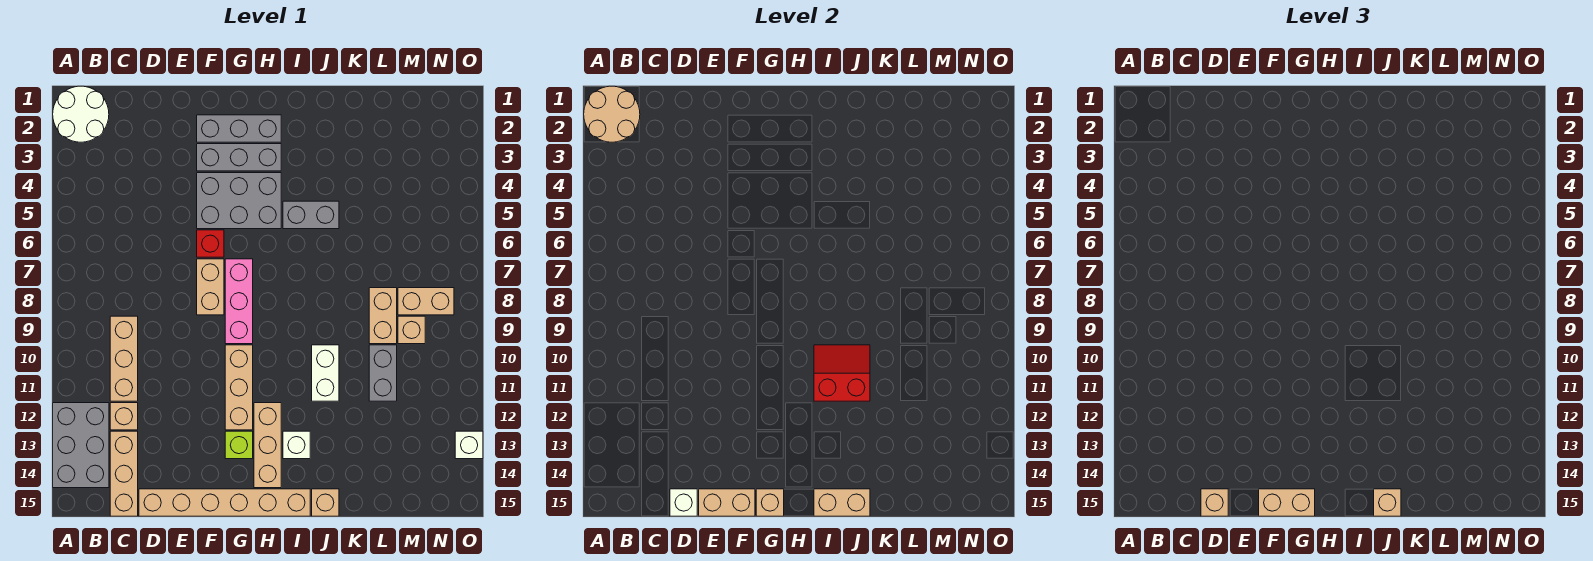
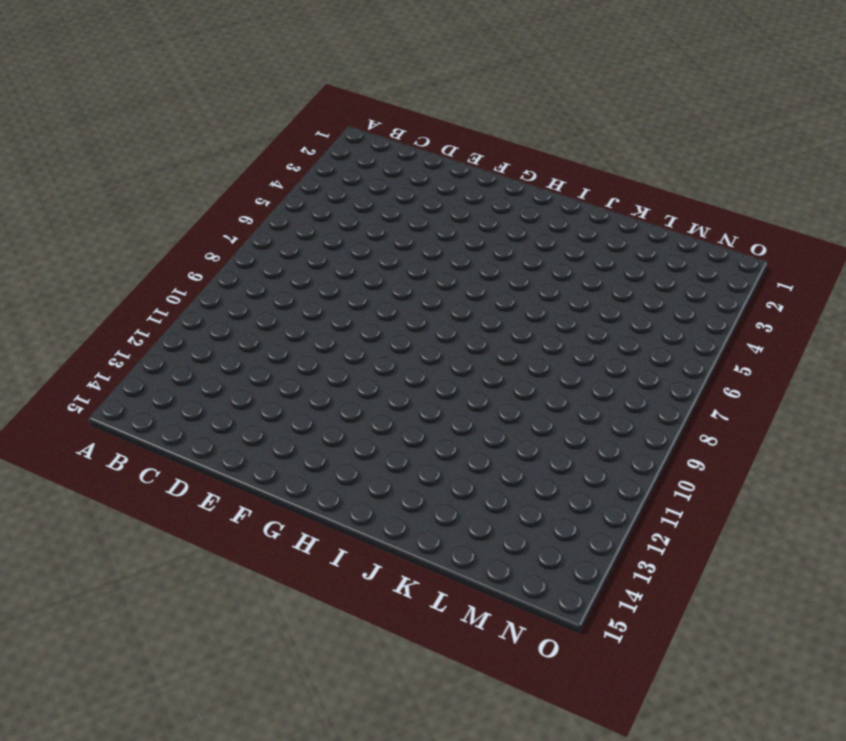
none -> white 2x2 round brick [53,86,109,142]
none -> grey 2x3 brick [53,403,109,488]
none -> tan 1x3 brick [110,316,138,401]
none -> tan 1x1 brick [110,403,138,430]

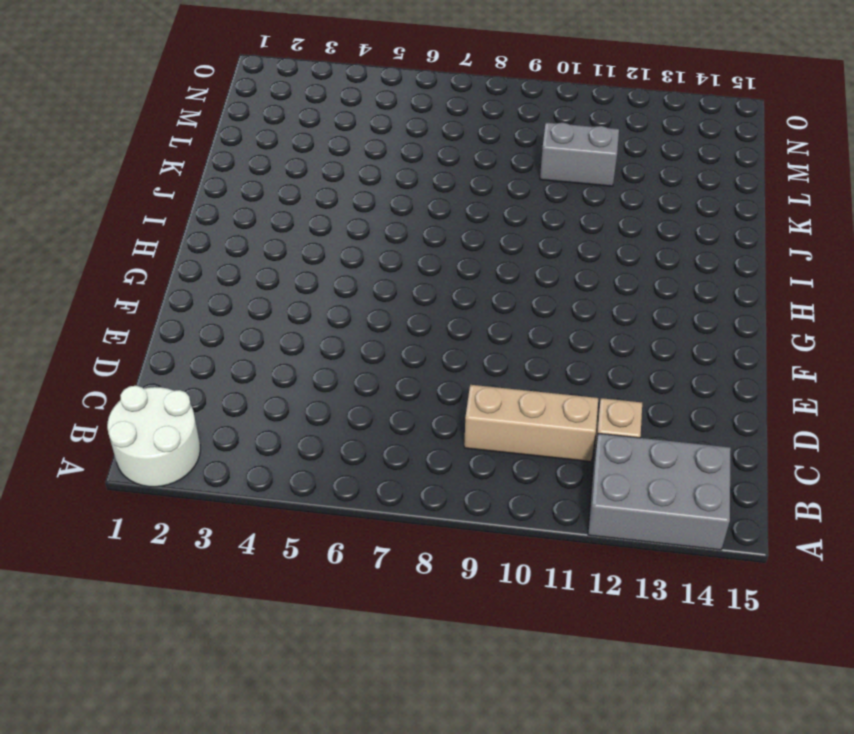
none -> tan 1x3 brick [110,431,138,516]
none -> tan 1x6 brick [139,489,310,516]
none -> grey 1x3 brick [197,115,281,142]
none -> grey 1x3 brick [197,144,281,171]

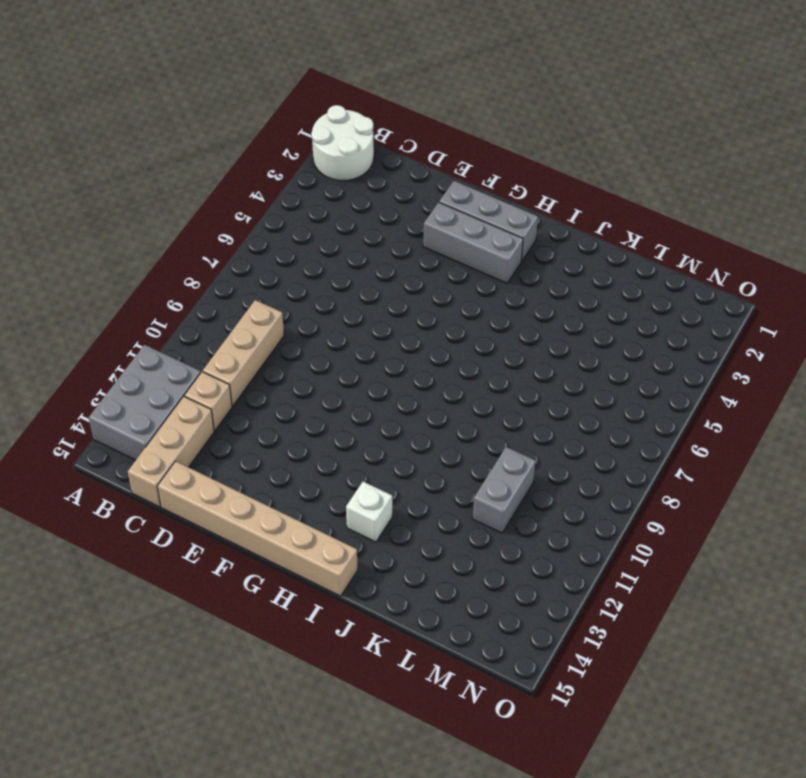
none -> grey 2x3 brick [197,173,281,229]
none -> red 1x1 brick [197,230,224,257]
none -> tan 1x2 brick [197,259,224,315]
none -> pink 1x3 brick [225,259,253,344]

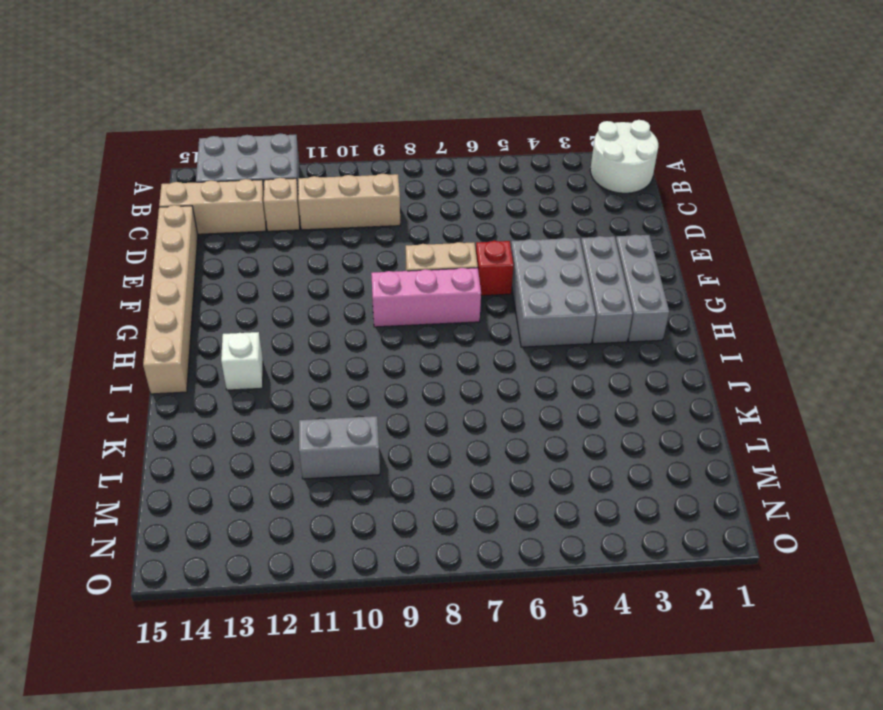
none -> tan 1x3 brick [225,345,253,430]
none -> lime 1x1 brick [225,431,253,459]
none -> tan 1x3 brick [254,403,281,488]
none -> grey 1x2 brick [283,201,339,229]

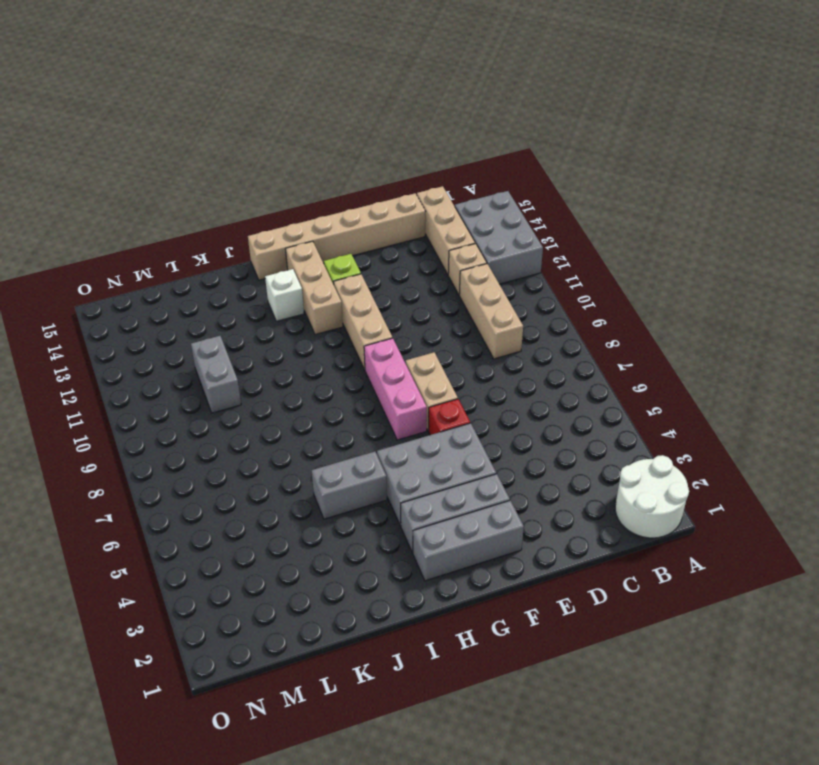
none -> white 1x2 brick [312,345,339,401]
none -> tan 1x1 brick [312,489,339,516]
none -> tan 1x2 brick [369,288,397,344]
none -> tan 1x2 brick [398,288,454,315]

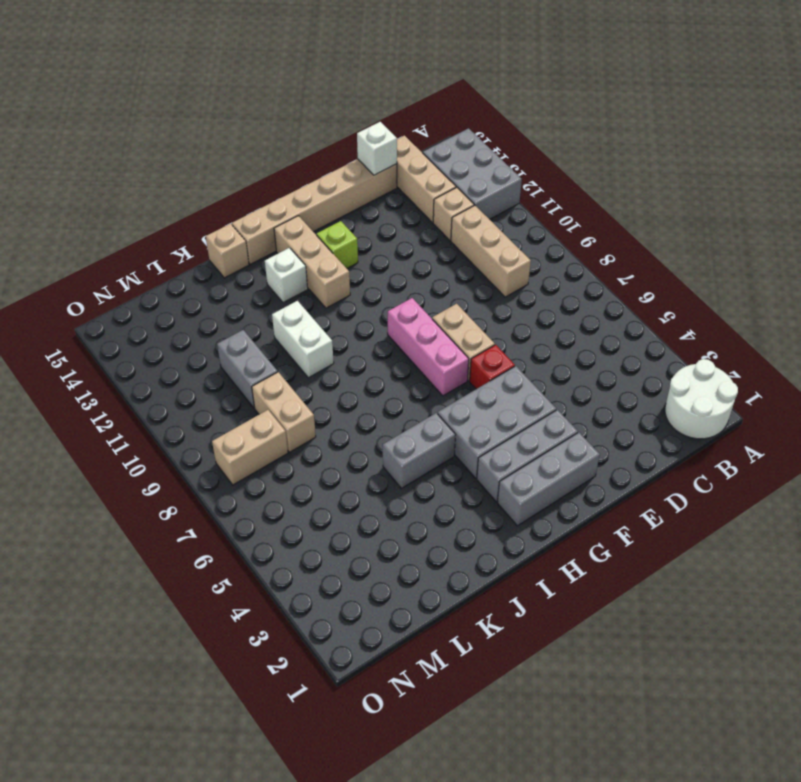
none -> tan 1x3 brick [225,345,253,430]
none -> tan 1x1 brick [398,316,425,344]
none -> white 1x1 brick [455,431,483,459]
none -> tan 2x2 round brick [584,86,640,142]

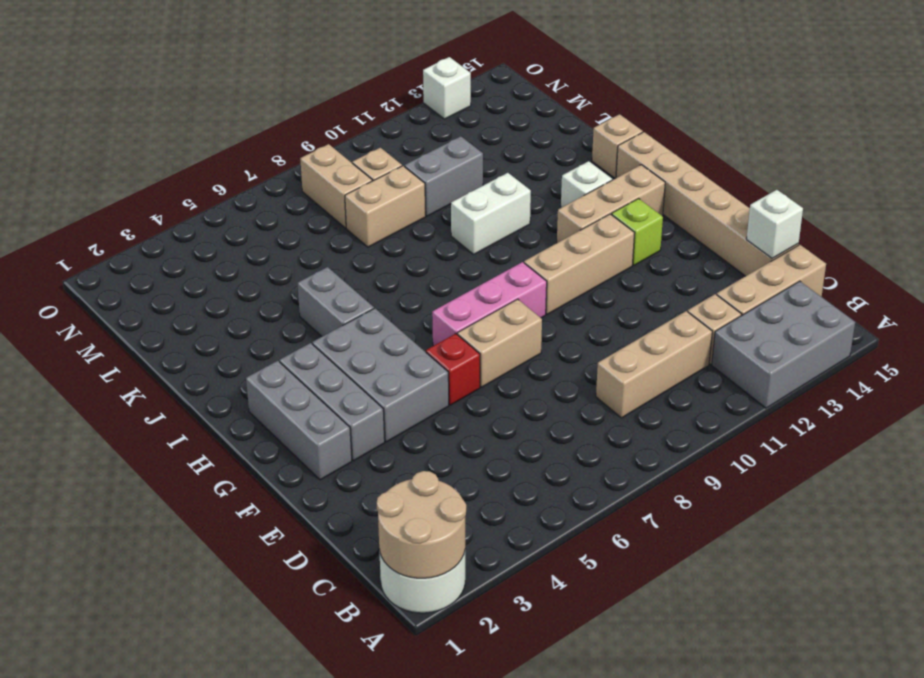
none -> tan 1x2 brick [699,489,755,516]
none -> tan 1x1 brick [756,489,784,516]
none -> red 2x2 slope [814,345,870,401]
none -> tan 1x2 brick [814,489,870,516]

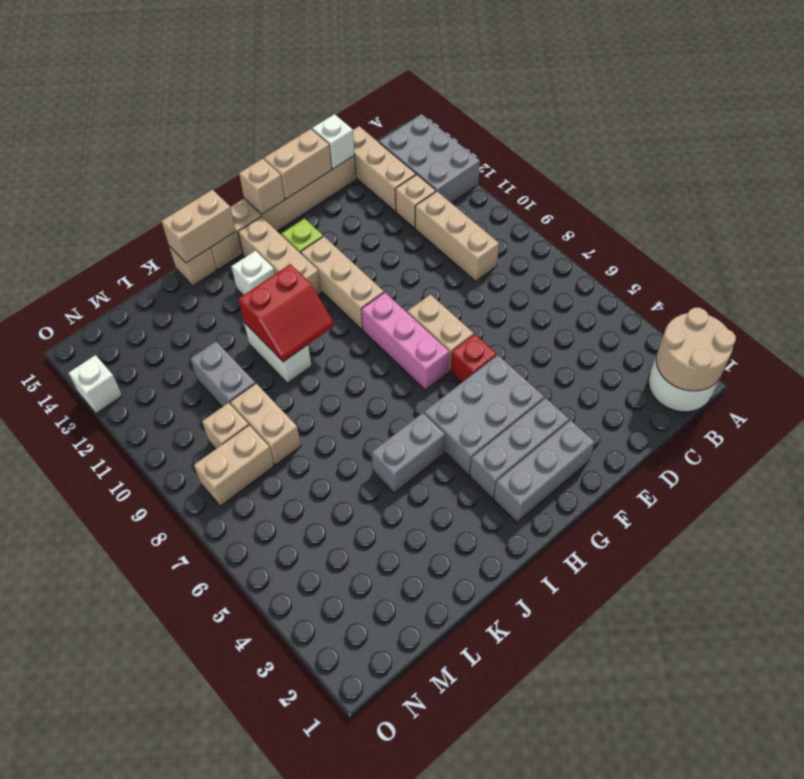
none -> tan 1x1 brick [1201,489,1228,516]
none -> tan 1x2 brick [1259,489,1315,516]
none -> tan 1x1 brick [1374,489,1401,516]

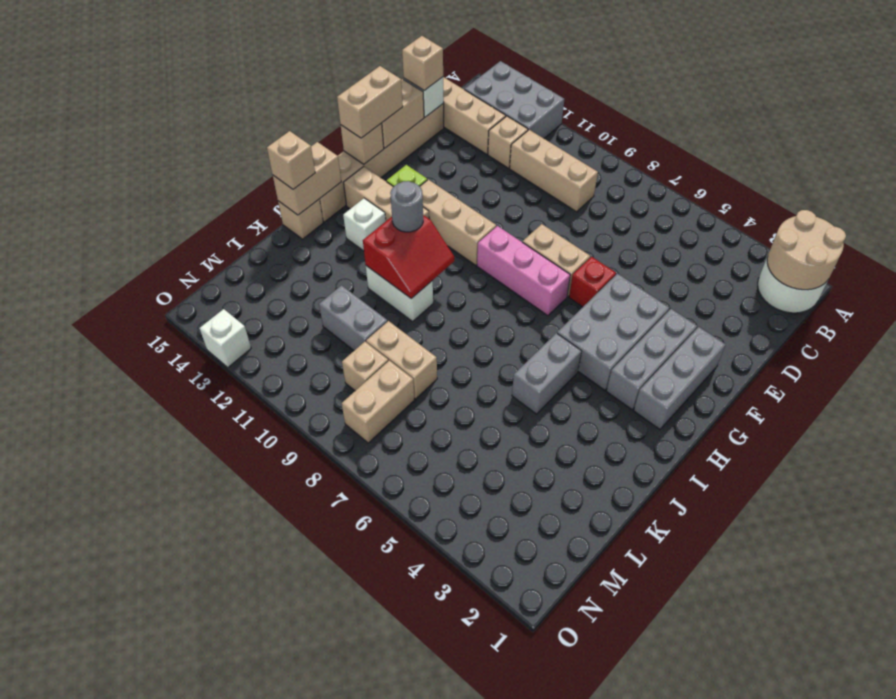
grey 1x1 round brick [390,181,423,232] -> none

